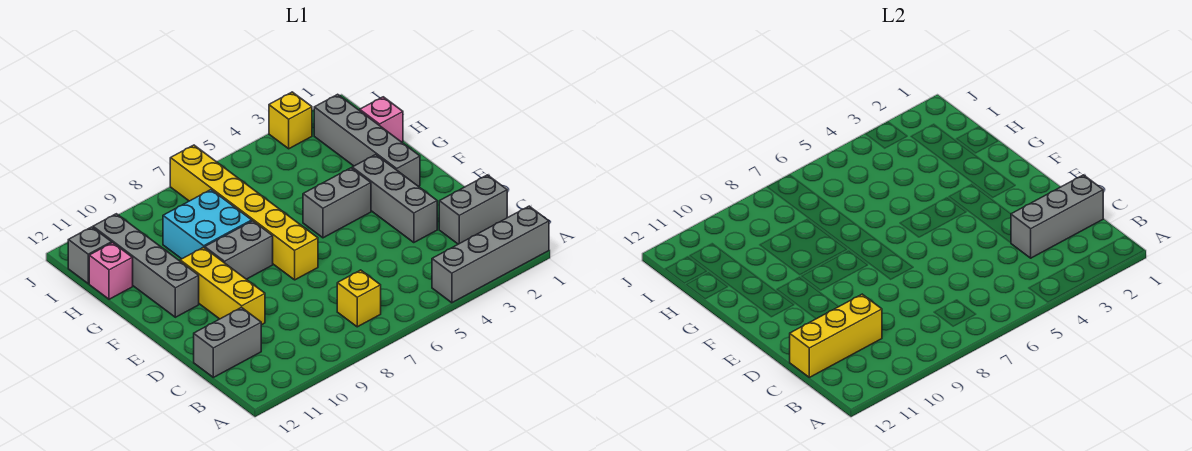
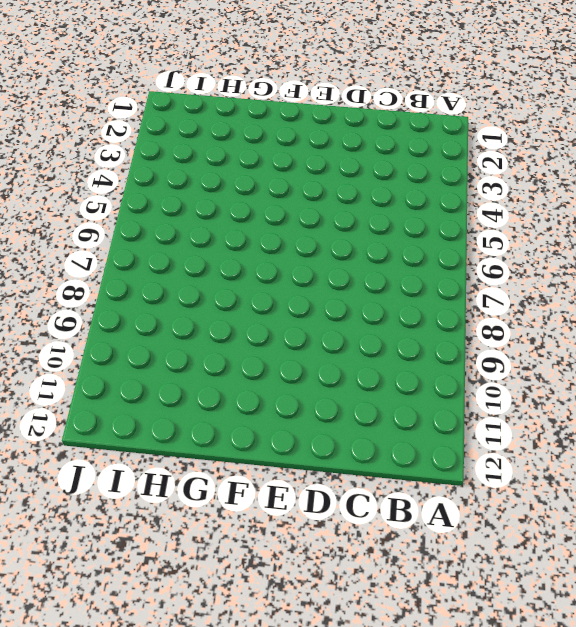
none -> grey 1x4 brick [432,206,549,303]
none -> yellow 1x1 brick [337,270,381,327]
none -> grey 1x2 brick [439,175,507,244]

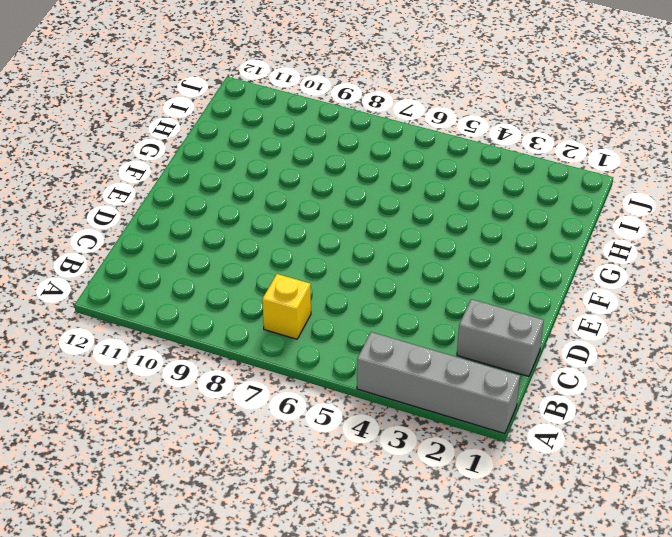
none -> grey 1x2 brick [194,307,261,377]
none -> grey 1x3 brick [352,155,437,243]
none -> yellow 1x3 brick [180,247,265,325]

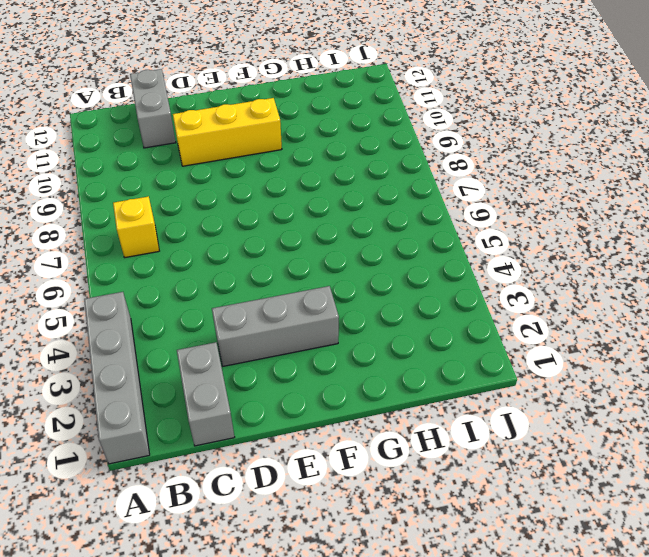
none -> yellow 1x6 brick [170,145,318,280]
none -> grey 1x4 brick [314,94,420,187]
none -> grey 1x2 brick [303,168,371,238]

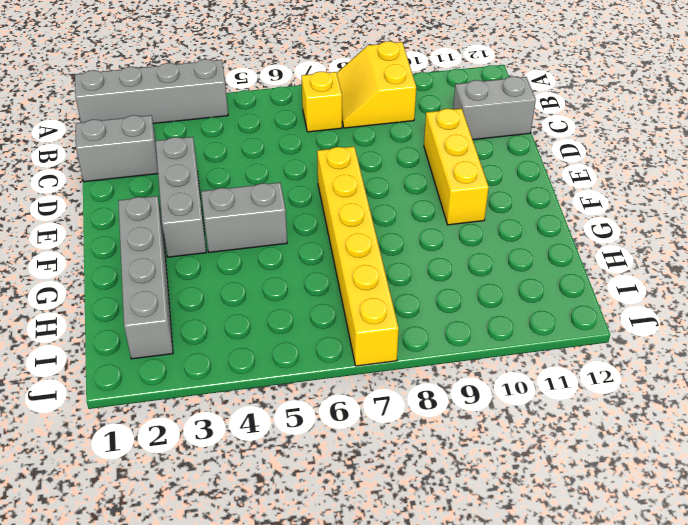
yellow 2x2 slope [337,41,416,128] -> none
none -> grey 1x2 brick [205,221,273,279]
none -> grey 1x4 brick [93,214,199,317]
none -> cyan 2x2 brick [163,190,252,259]

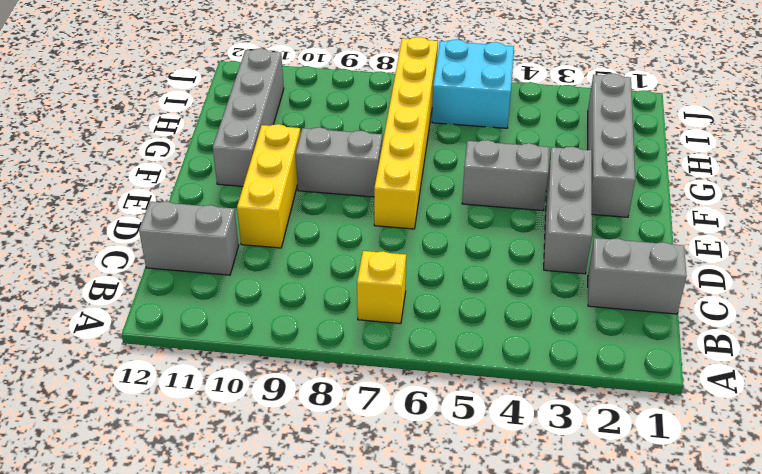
cyan 2x2 brick [432,39,514,128] -> cyan 2x2 brick moved to [163,190,252,259]
none -> grey 1x4 brick [432,206,549,303]
none -> pink 1x1 brick [360,97,403,142]
none -> pink 1x1 brick [89,243,133,299]

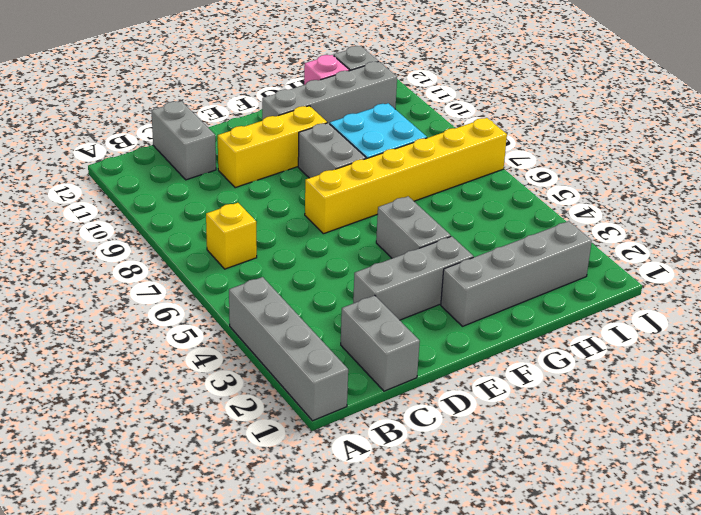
none -> pink 1x1 brick [360,97,403,142]
none -> yellow 1x1 brick [269,92,312,149]
none -> grey 1x3 brick [1011,175,1103,258]

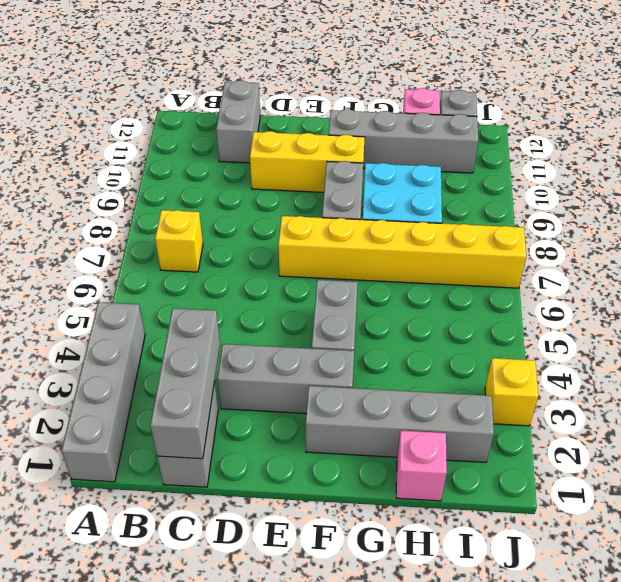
none -> yellow 1x3 brick [790,294,882,377]

